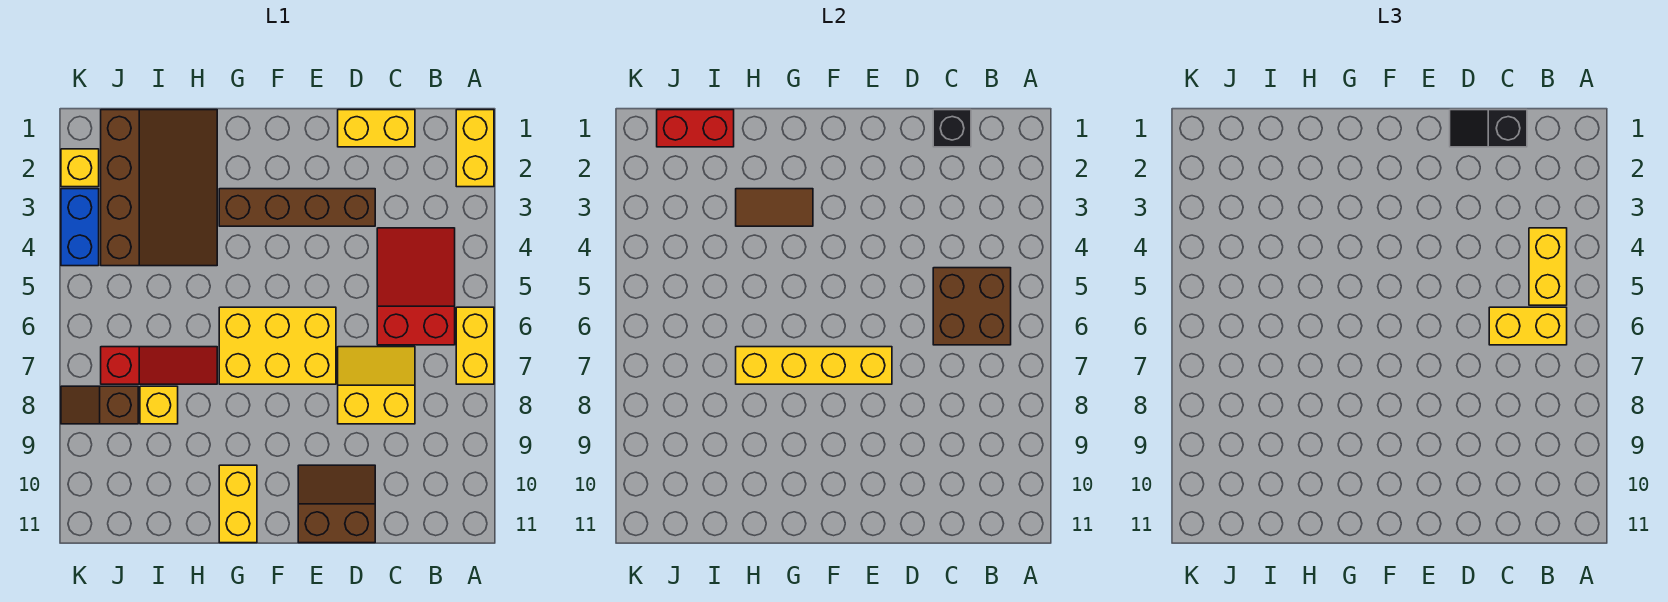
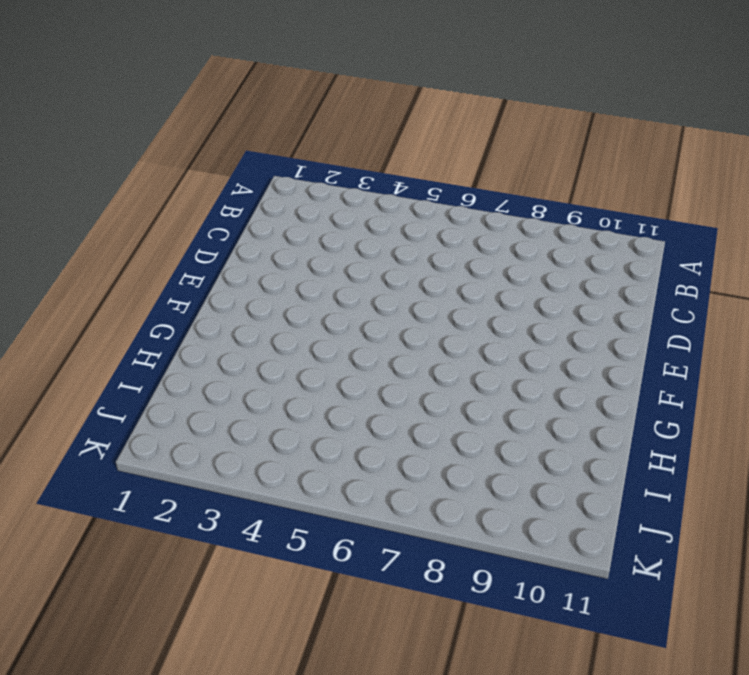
none -> yellow 1x2 brick [456,110,494,187]
none -> yellow 1x2 brick [456,307,494,384]
none -> red 2x3 slope [377,228,455,345]

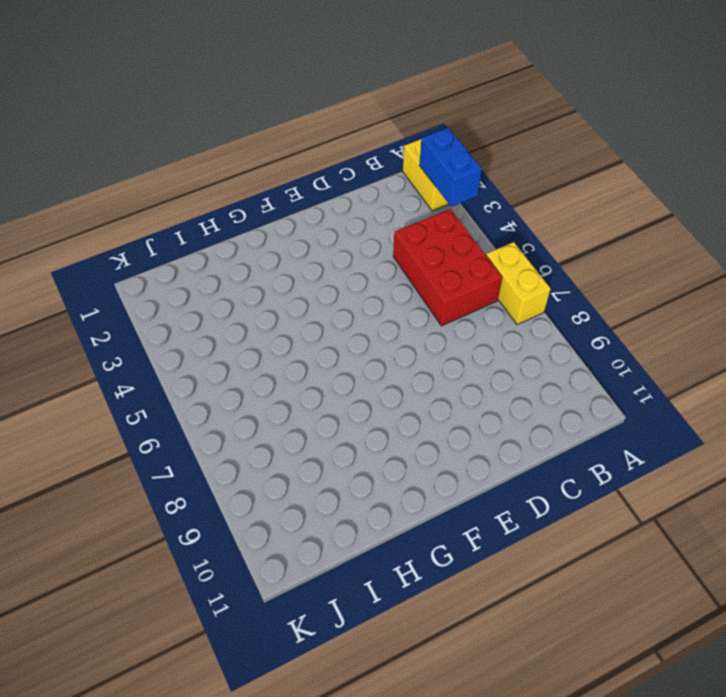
blue 1x2 brick [419,128,482,207] -> blue 1x2 brick moved to [61,189,99,266]
red 2x3 brick [393,209,502,326] -> red 2x3 slope [377,228,455,345]
none -> yellow 1x2 brick [338,110,415,147]
none -> yellow 2x2 slope [338,347,415,424]
none -> brown 1x4 brick [219,189,375,226]

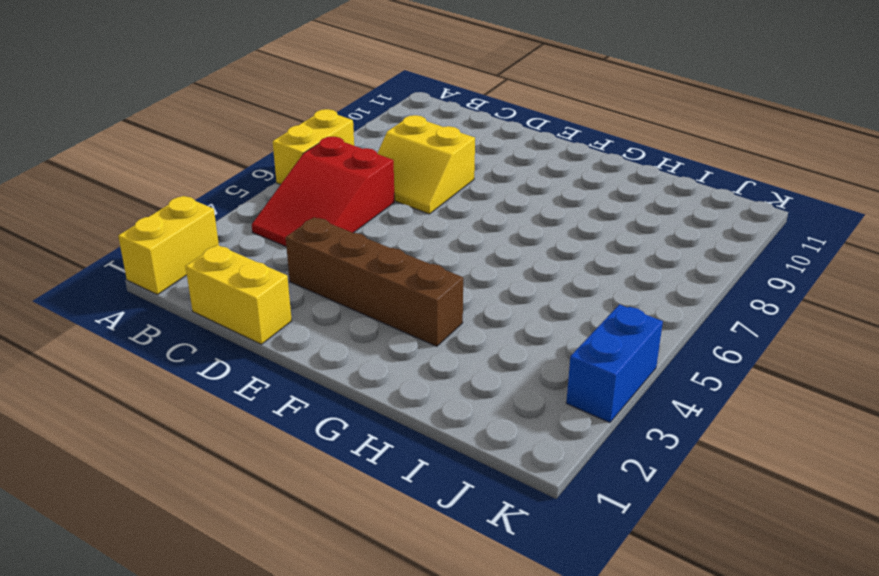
none -> brown 2x2 slope [298,465,375,543]
none -> yellow 2x3 brick [219,307,336,384]
none -> yellow 1x2 brick [219,465,257,543]

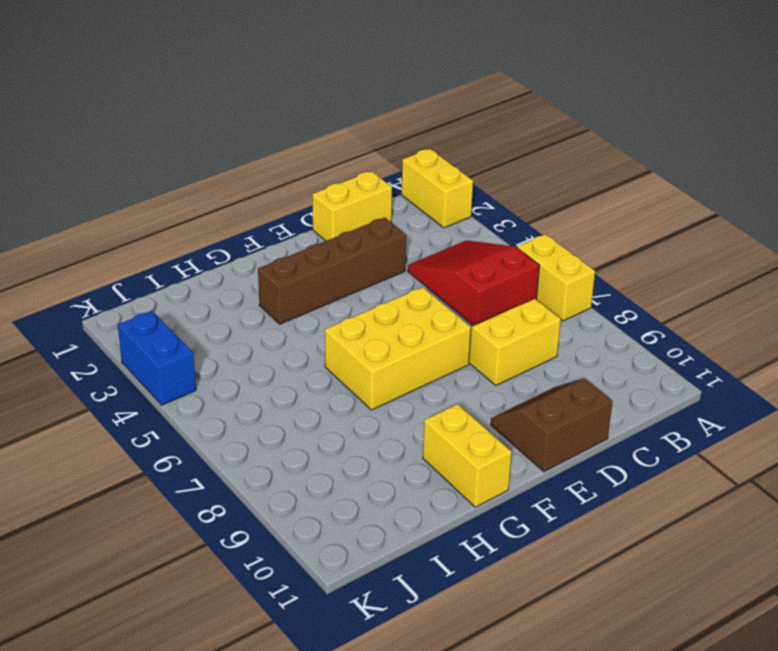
none -> brown 3x4 slope [101,110,217,266]
none -> red 1x3 slope [101,347,217,384]
none -> yellow 1x1 brick [140,386,178,424]

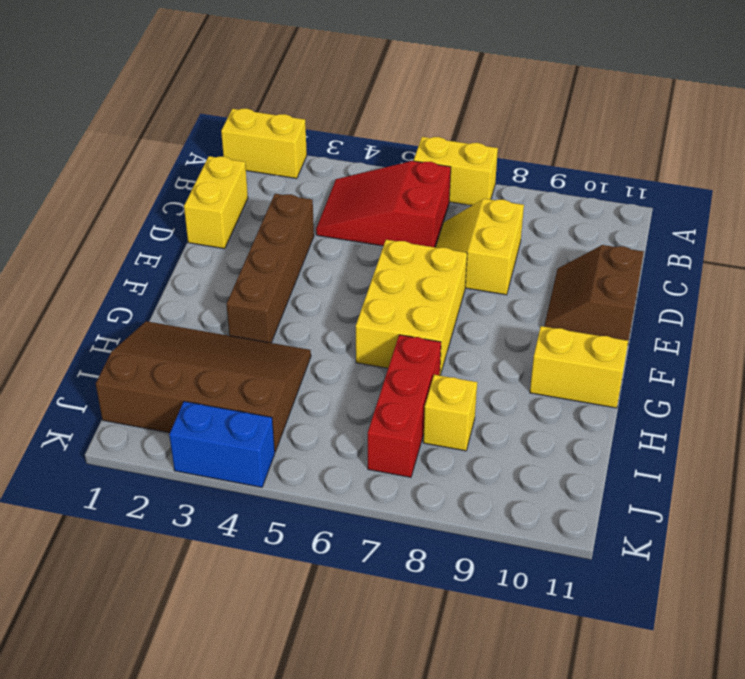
red 1x3 brick [368,335,441,477] -> red 1x3 slope [101,347,217,384]
none -> brown 1x2 slope [61,386,138,424]
none -> yellow 1x1 brick [61,149,99,187]
none -> brown 2x2 brick [933,268,1011,345]

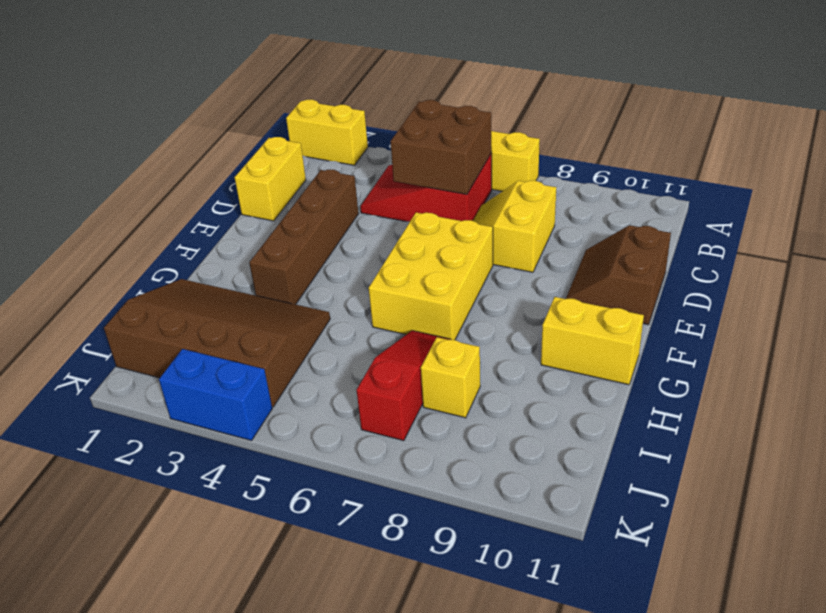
none -> brown 1x2 slope [61,386,138,424]
none -> yellow 1x1 brick [61,149,99,187]
none -> black 1x1 brick [933,110,971,147]

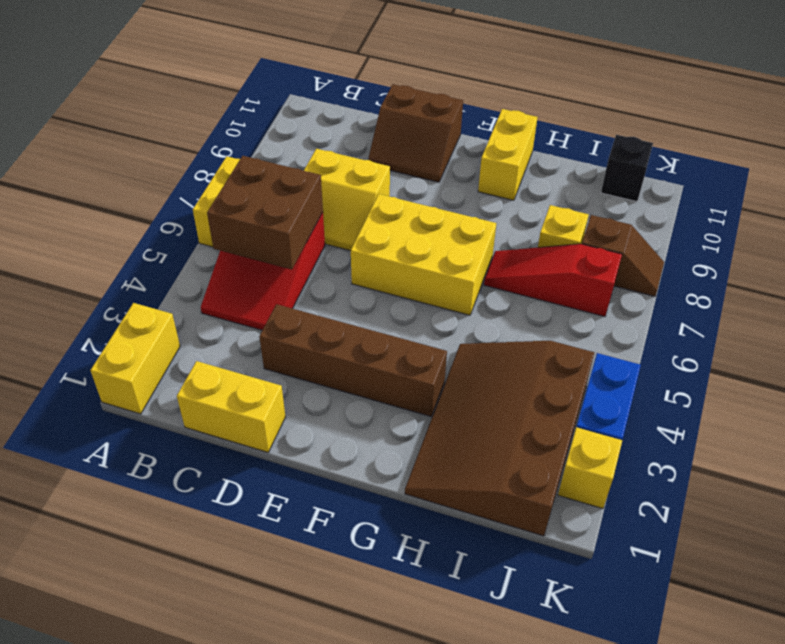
black 1x1 brick [601,135,653,202] -> black 1x1 brick moved to [933,110,971,147]
none -> yellow 1x4 brick [736,347,892,384]
none -> brown 1x2 tile [736,189,813,226]
none -> red 1x2 brick [657,110,734,147]

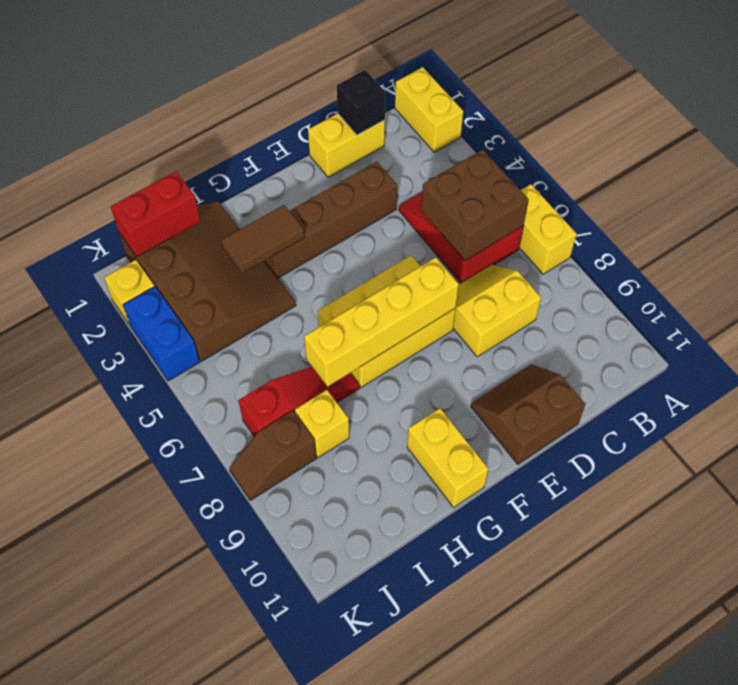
none -> yellow 1x2 brick [1529,228,1567,305]
none -> yellow 1x2 brick [1489,307,1567,345]
none -> black 1x2 slope [1450,110,1527,147]

